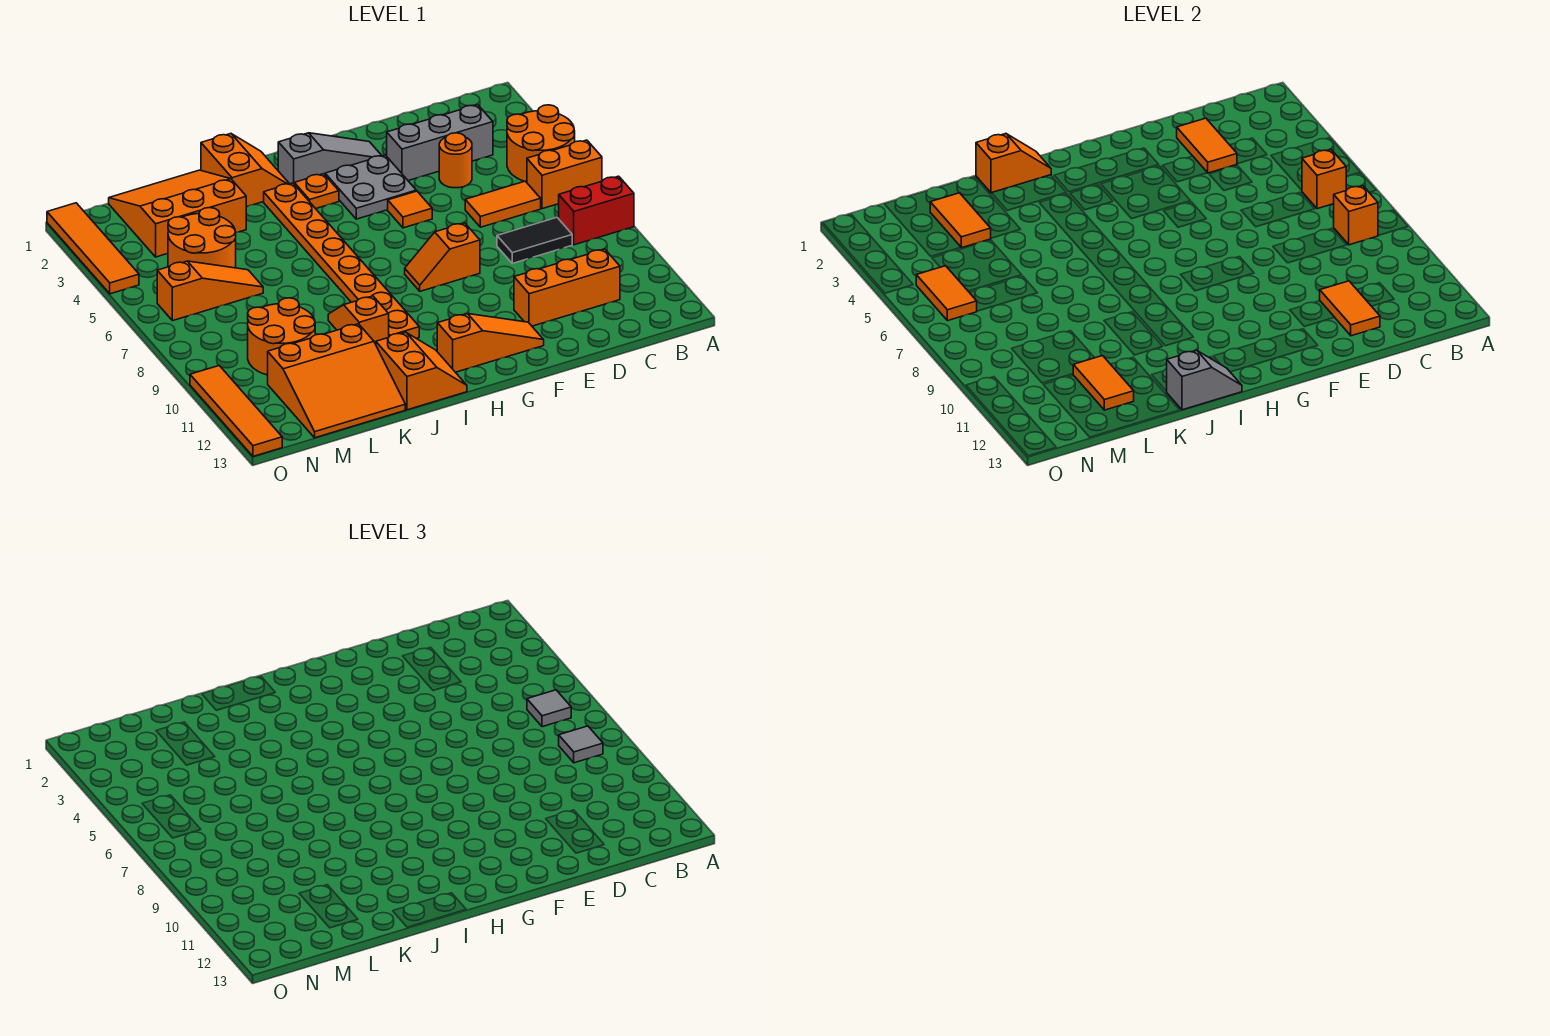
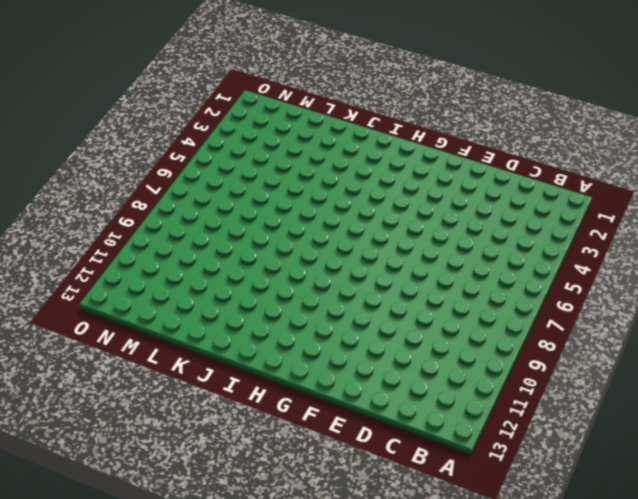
none -> orange 2x2 round brick [507,105,575,182]
none -> orange 1x2 brick [527,140,602,209]
none -> red 1x2 brick [558,176,634,245]
none -> grey 1x3 brick [387,105,493,181]

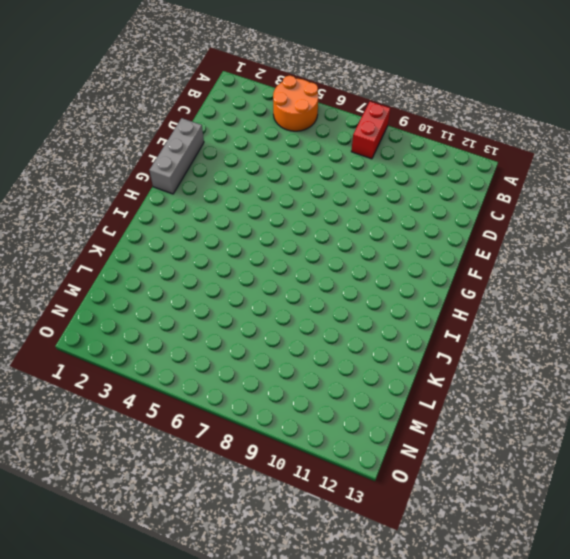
grey 1x3 brick [149,118,204,194] -> grey 1x3 brick moved to [387,105,493,181]
none -> orange 1x2 brick [527,140,602,209]
none -> orange 1x2 tile [465,181,541,227]
none -> black 1x2 tile [497,218,572,263]
none -> orange 1x3 brick [514,249,620,326]

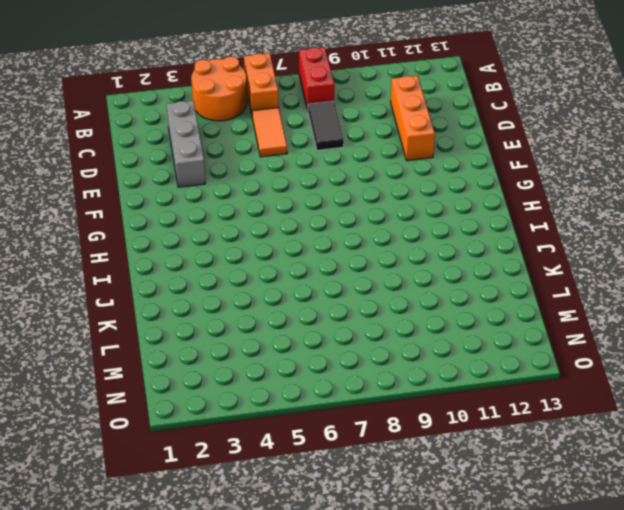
none -> orange 1x1 round brick [439,133,472,188]
none -> grey 1x3 slope [278,133,382,184]
none -> grey 2x2 plate [325,155,416,219]
none -> orange 1x1 tile [388,191,432,228]

